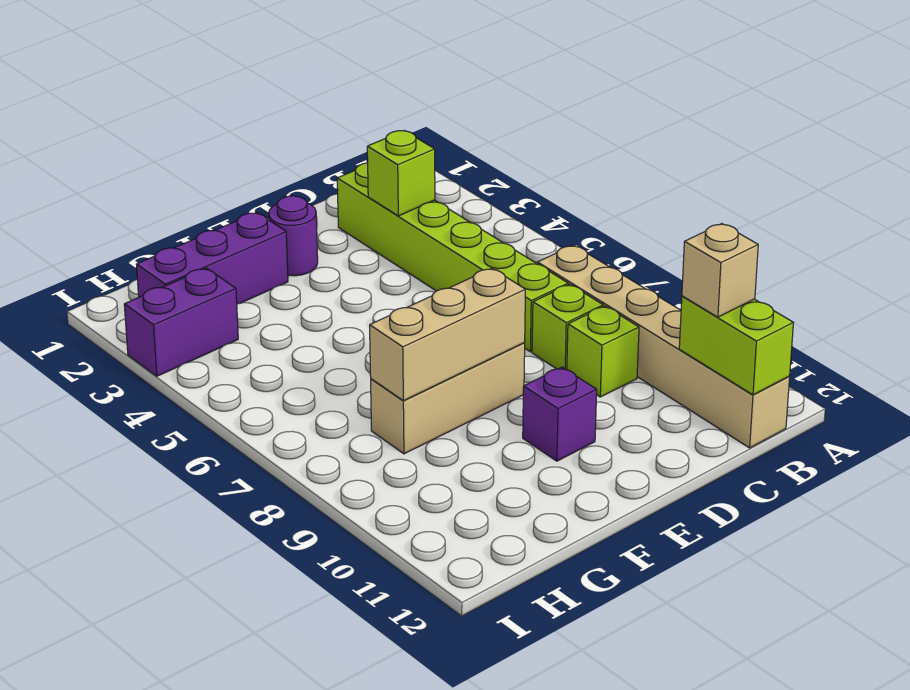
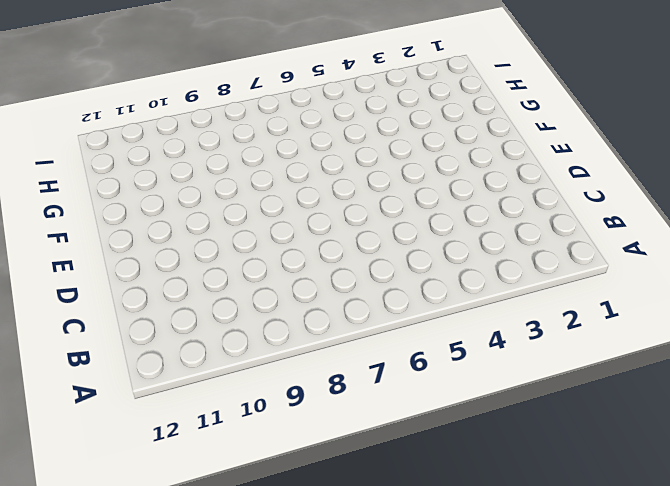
none -> tan 1x6 brick [537,245,790,448]
none -> lime 1x6 brick [337,163,568,352]
none -> lime 1x1 brick [532,284,603,370]

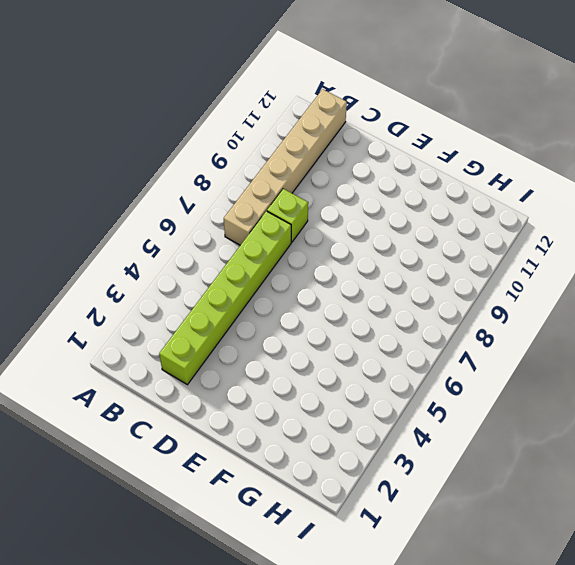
none -> lime 1x1 brick [567,306,639,397]
none -> purple 1x1 round brick [269,196,318,276]
none -> tan 1x3 brick [371,343,525,454]

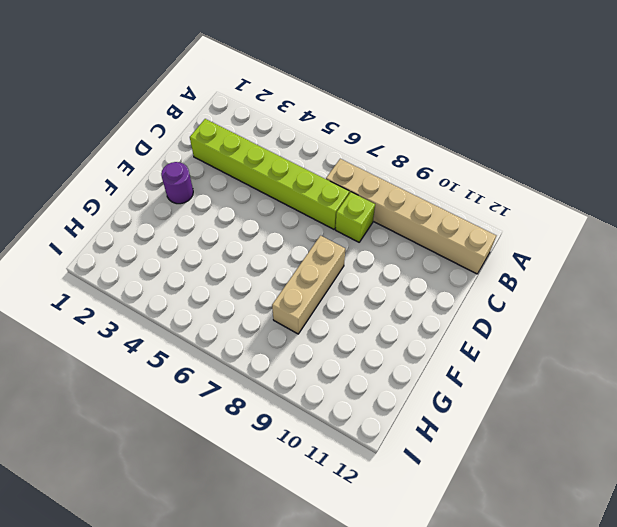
none -> lime 1x1 brick [567,306,639,397]
none -> purple 1x1 brick [523,367,597,461]
none -> purple 1x3 brick [136,213,288,304]

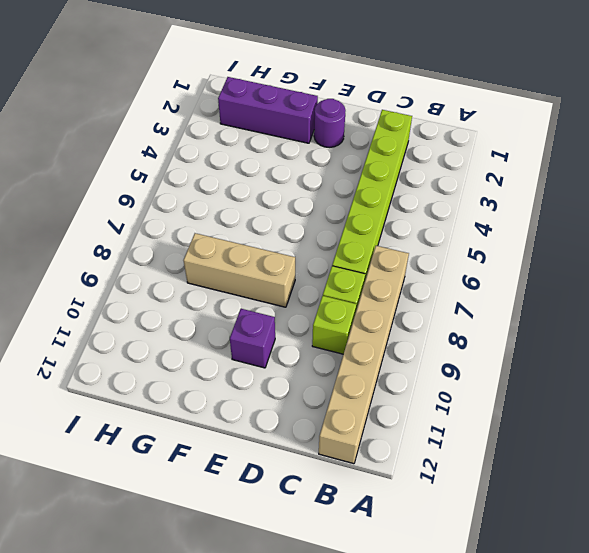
none -> purple 1x2 brick [124,268,238,376]
none -> lime 1x2 brick [679,296,793,395]
none -> lime 1x1 brick [367,131,435,216]

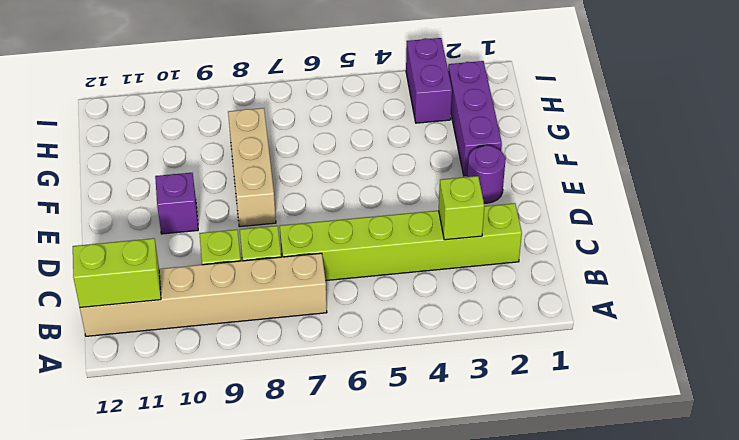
none -> tan 1x3 brick [370,268,525,401]
none -> tan 1x1 brick [682,224,758,317]

